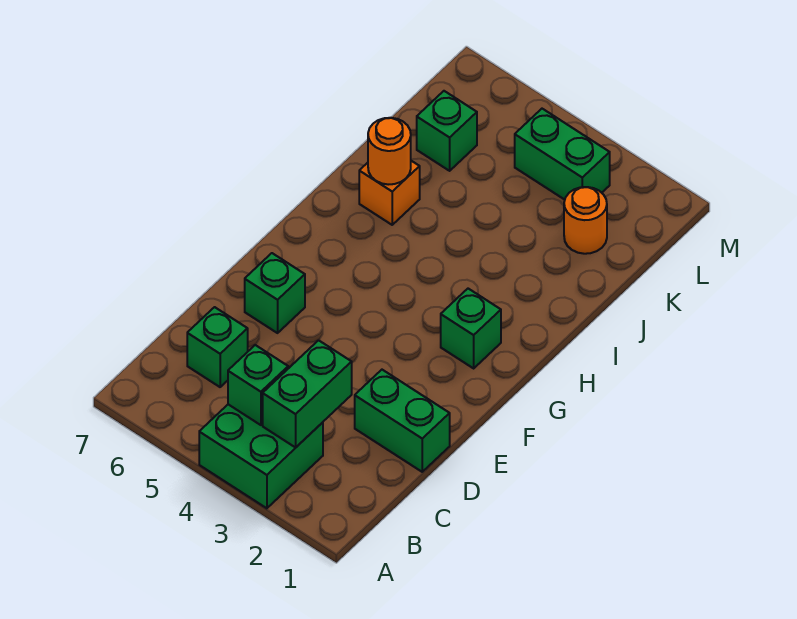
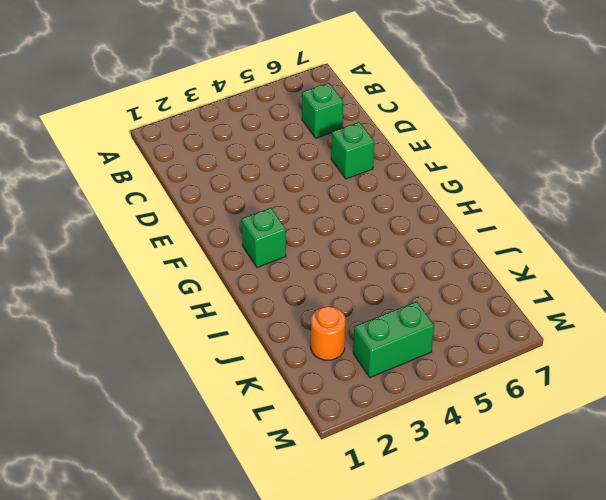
none -> green 2x2 brick [199,404,323,508]
none -> green 1x2 brick [355,370,450,472]
none -> orange 1x1 brick [359,161,420,225]

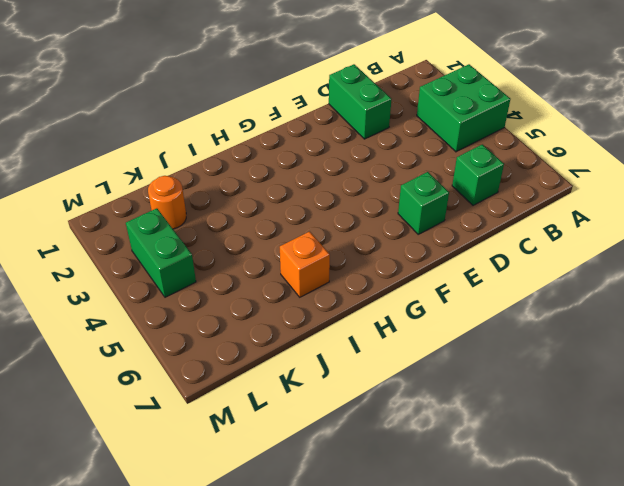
none -> green 1x1 brick [441,289,501,368]
none -> green 1x1 brick [417,91,477,171]
none -> green 1x2 brick [263,340,352,447]

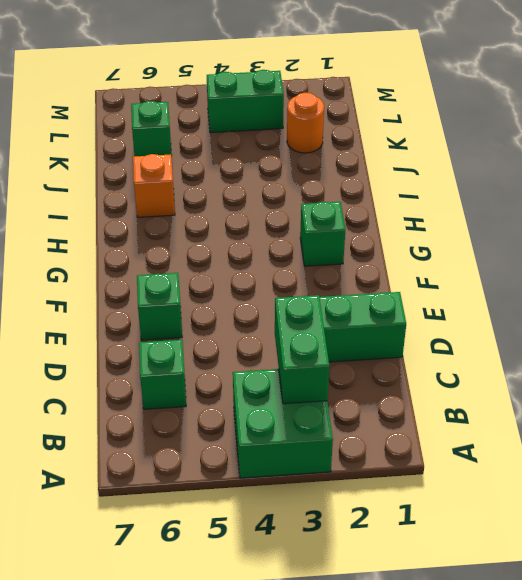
none -> green 1x1 brick [228,345,288,425]
none -> orange 1x1 round brick [368,118,411,185]

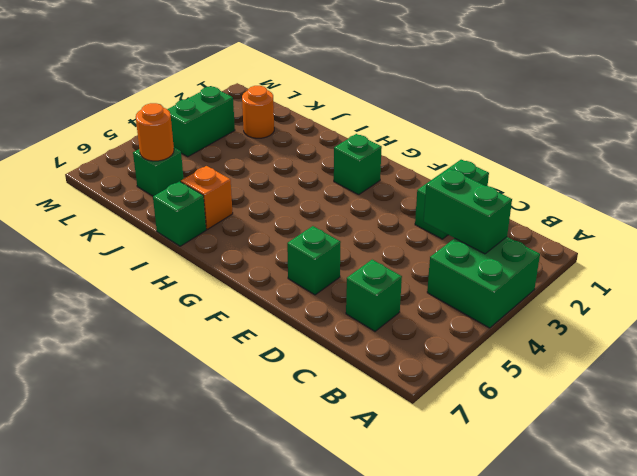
green 1x1 brick [153,181,206,246] -> green 1x1 brick moved to [228,345,288,425]
orange 1x1 round brick [136,103,174,161] -> orange 1x1 round brick moved to [368,118,411,185]

